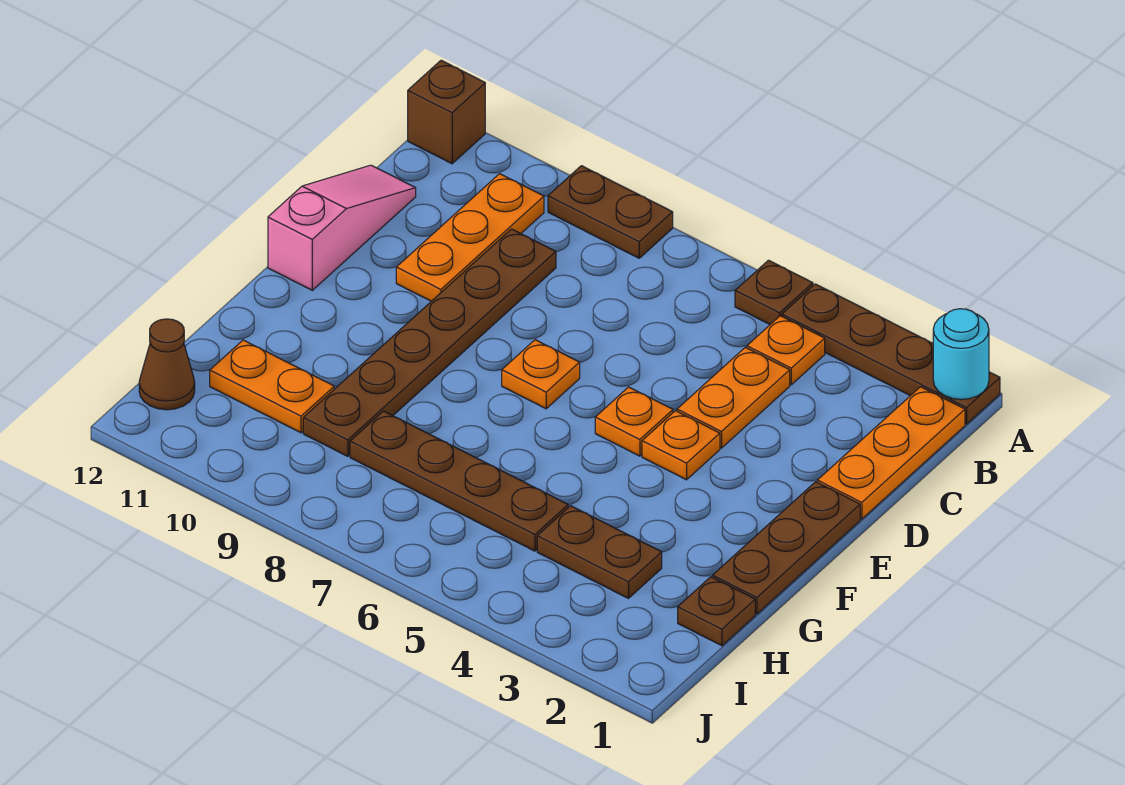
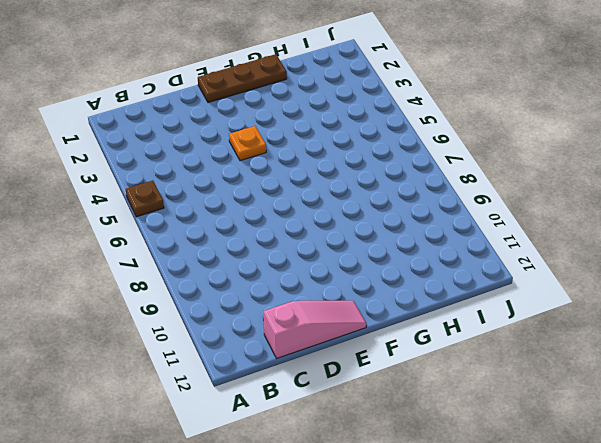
pink 1x3 slope [264,301,366,358] -> pink 1x3 slope turned to [268,165,416,290]
none -> brown 1x4 plate [782,284,1000,424]
none -> brown 1x2 plate [548,166,673,258]
none -> brown 1x1 brick [408,60,485,164]

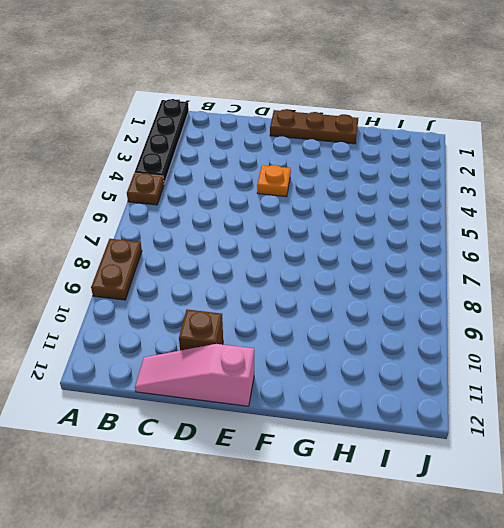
black 1x4 plate [135,99,189,183] -> brown 1x4 plate [782,284,1000,424]
brown 1x1 brick [179,310,223,350] -> brown 1x1 brick moved to [408,60,485,164]
none -> orange 1x3 plate [817,387,965,519]
none -> orange 1x1 plate [747,316,825,385]
none -> orange 1x3 plate [396,174,544,301]

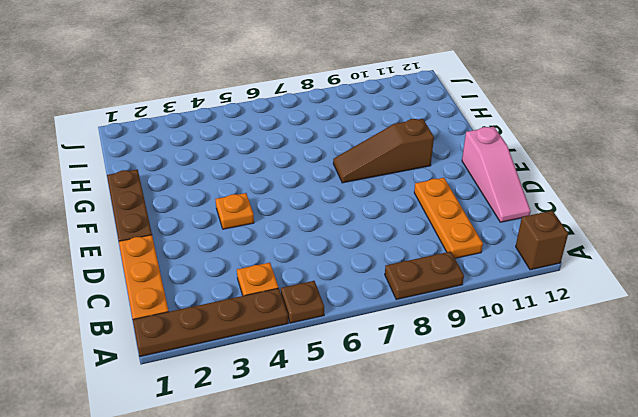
brown 1x3 slope [333,119,434,183] -> brown 1x6 plate [303,229,556,456]
none -> orange 1x2 plate [677,347,790,448]
none -> orange 1x1 plate [595,387,673,456]
none -> orange 1x1 plate [502,340,580,409]

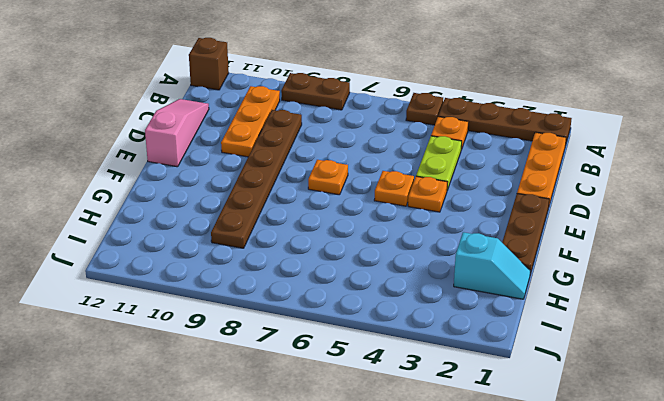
lime 1x2 plate [416,136,462,190] -> orange 1x2 plate [677,347,790,448]
cyan 1x2 slope [454,232,530,299] -> brown 1x1 plate [678,577,755,646]
none -> brown 1x2 plate [537,506,662,598]
none -> brown 1x4 plate [350,411,568,551]
none -> orange 1x2 plate [210,340,334,433]

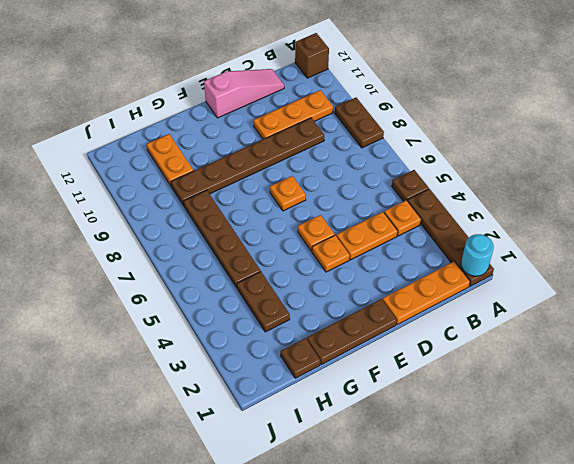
none -> brown 1x1 cone [139,319,195,410]

